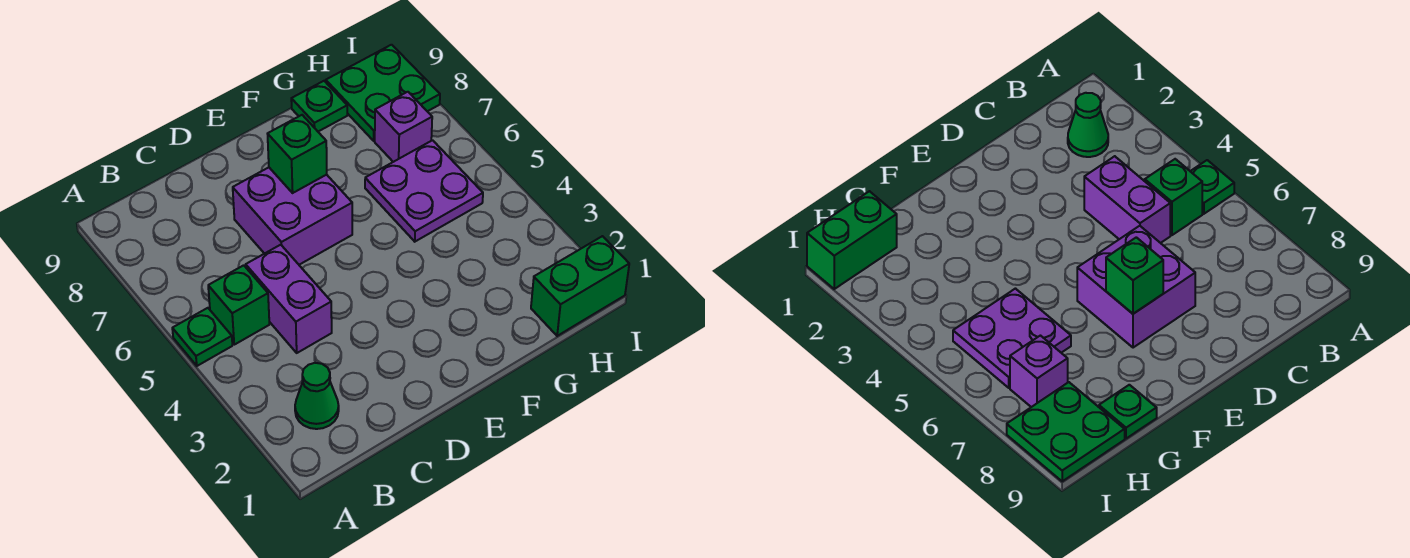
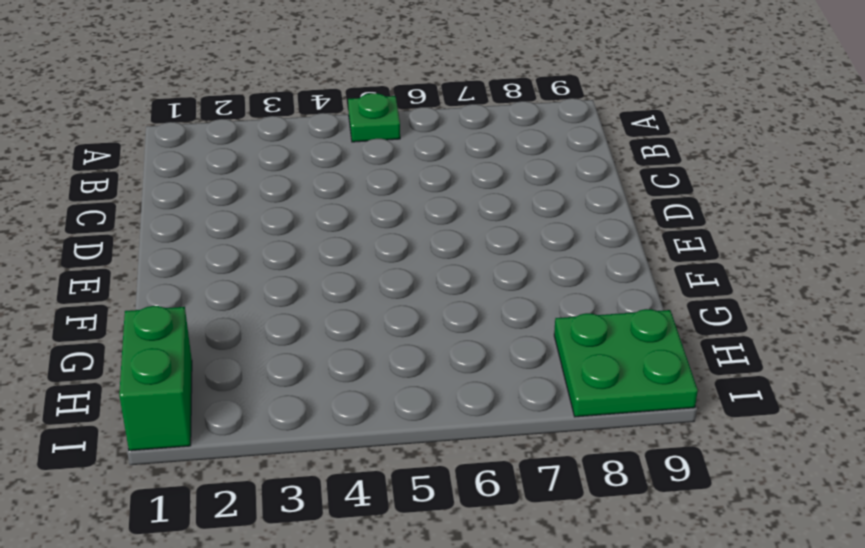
none -> green 1x1 cone [295,363,339,429]
none -> green 1x1 brick [208,265,269,345]

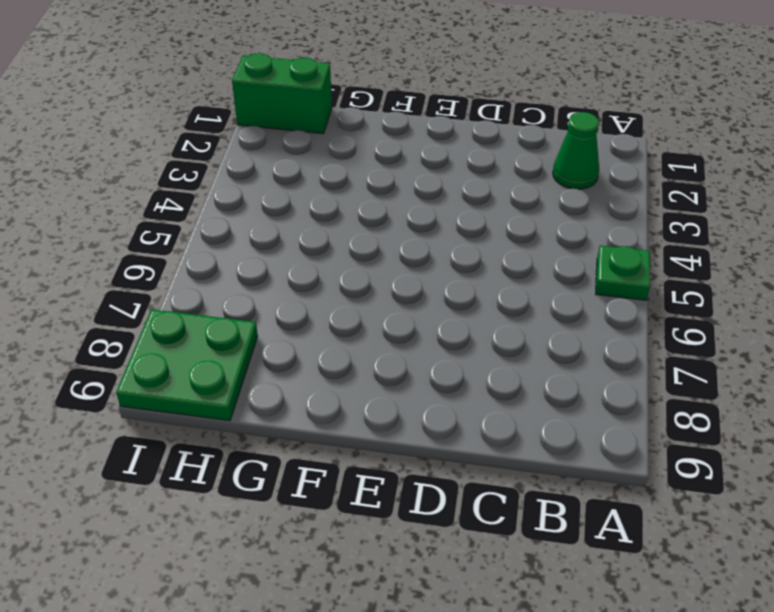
none -> green 1x1 brick [208,265,269,345]
none -> purple 1x2 brick [246,245,332,353]

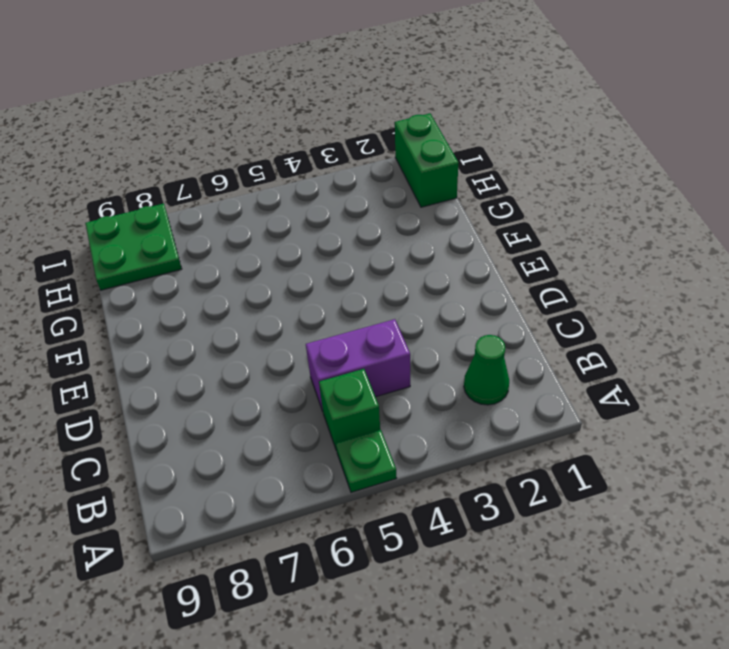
none -> purple 2x2 brick [233,168,352,265]
none -> purple 2x2 plate [365,140,483,242]

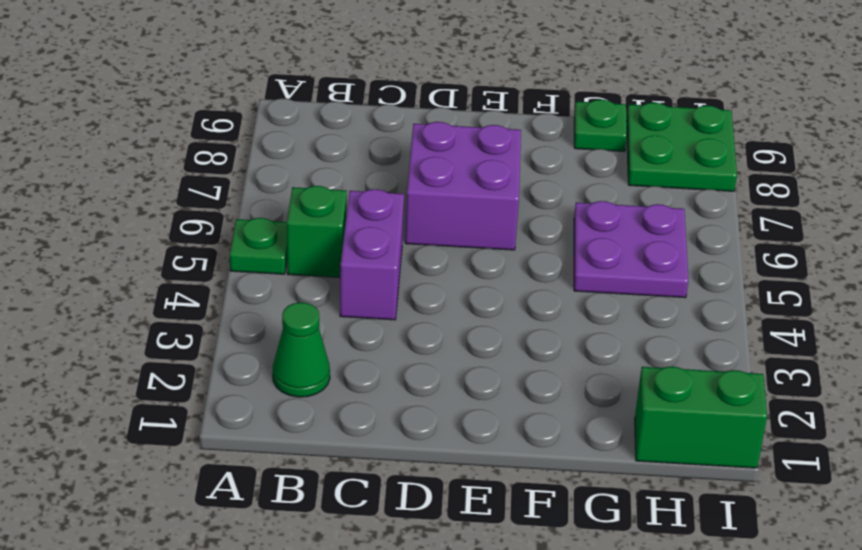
none -> purple 1x1 brick [375,92,432,162]
none -> green 1x1 brick [268,115,327,193]

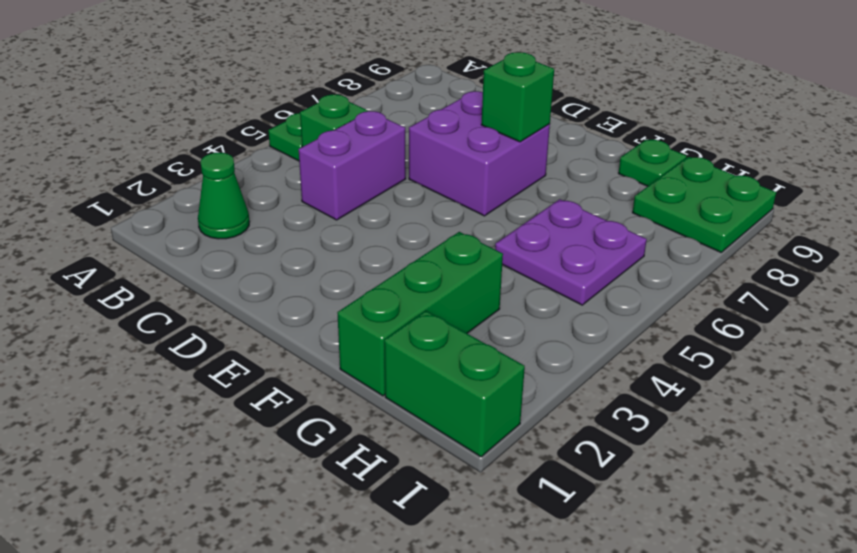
green 1x3 brick [337,232,503,396] -> none
none -> purple 1x1 brick [375,92,432,162]

